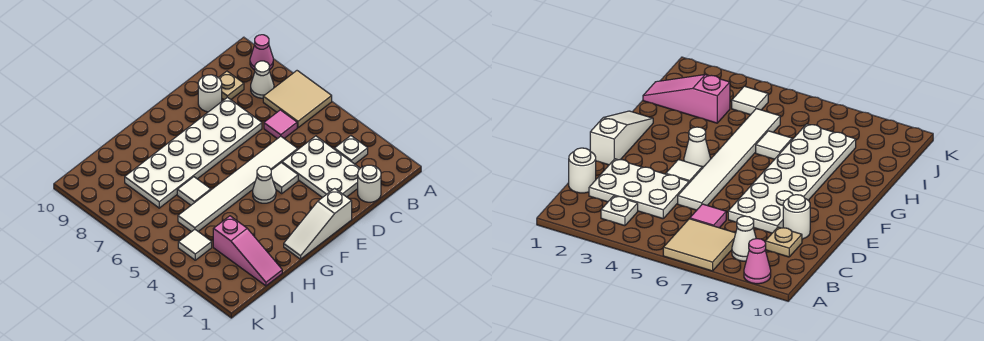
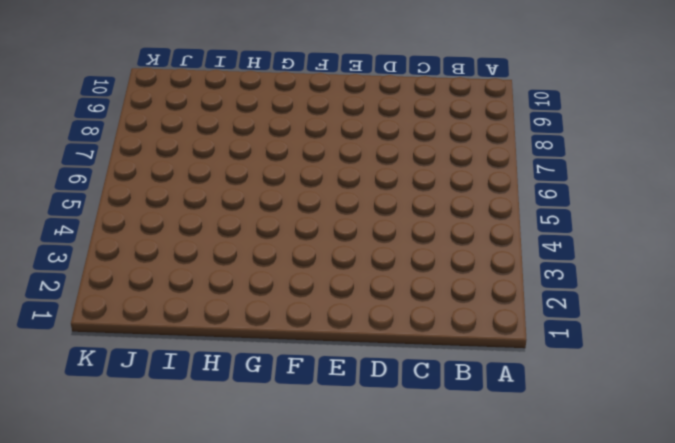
none -> tan 2x2 tile [263,71,332,128]
none -> pink 1x1 cone [250,35,273,70]
none -> white 1x1 plate [334,136,368,164]

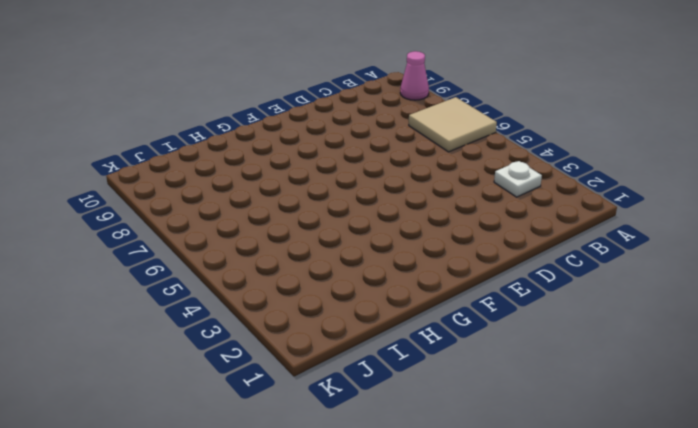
none -> white 1x1 cone [251,61,274,98]
none -> white 1x1 round brick [358,165,381,202]
none -> white 2x3 plate [282,136,360,198]

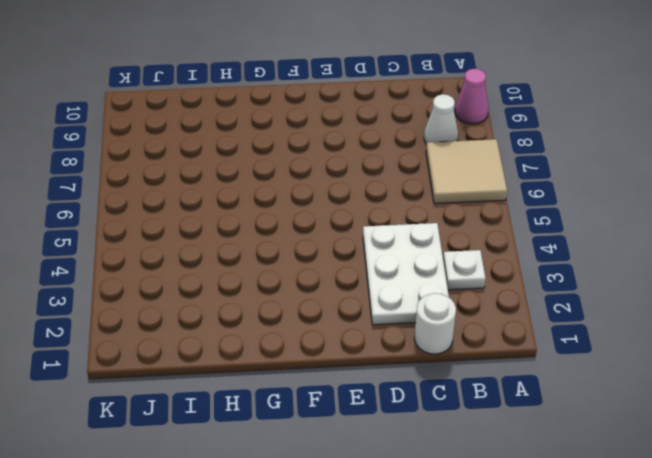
none -> pink 1x1 tile [264,110,297,139]
none -> tan 1x1 plate [218,71,244,100]
none -> white 1x6 tile [178,136,298,232]

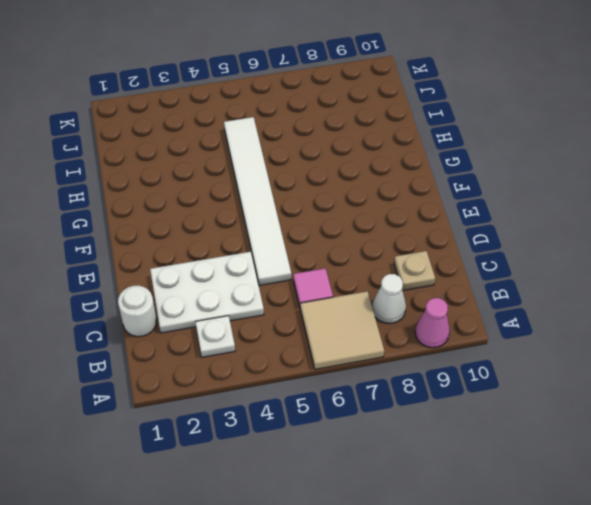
none -> white 2x6 plate [125,97,262,208]
none -> white 1x1 round brick [198,75,222,112]
none -> white 1x3 slope [284,188,352,259]

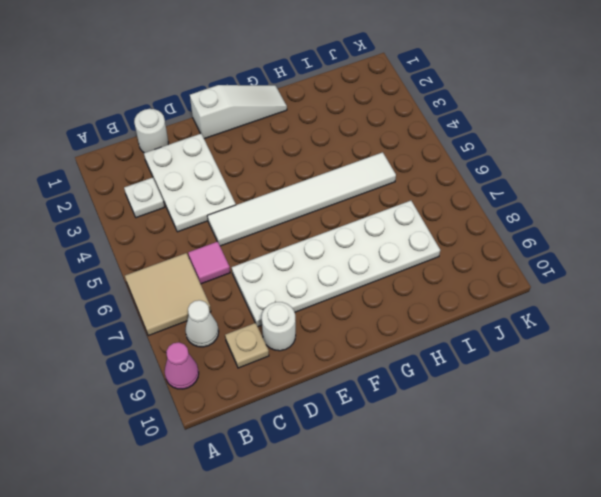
none -> white 1x1 tile [271,163,298,193]
none -> white 1x1 cone [253,166,276,203]
none -> white 1x1 tile [177,177,211,205]

